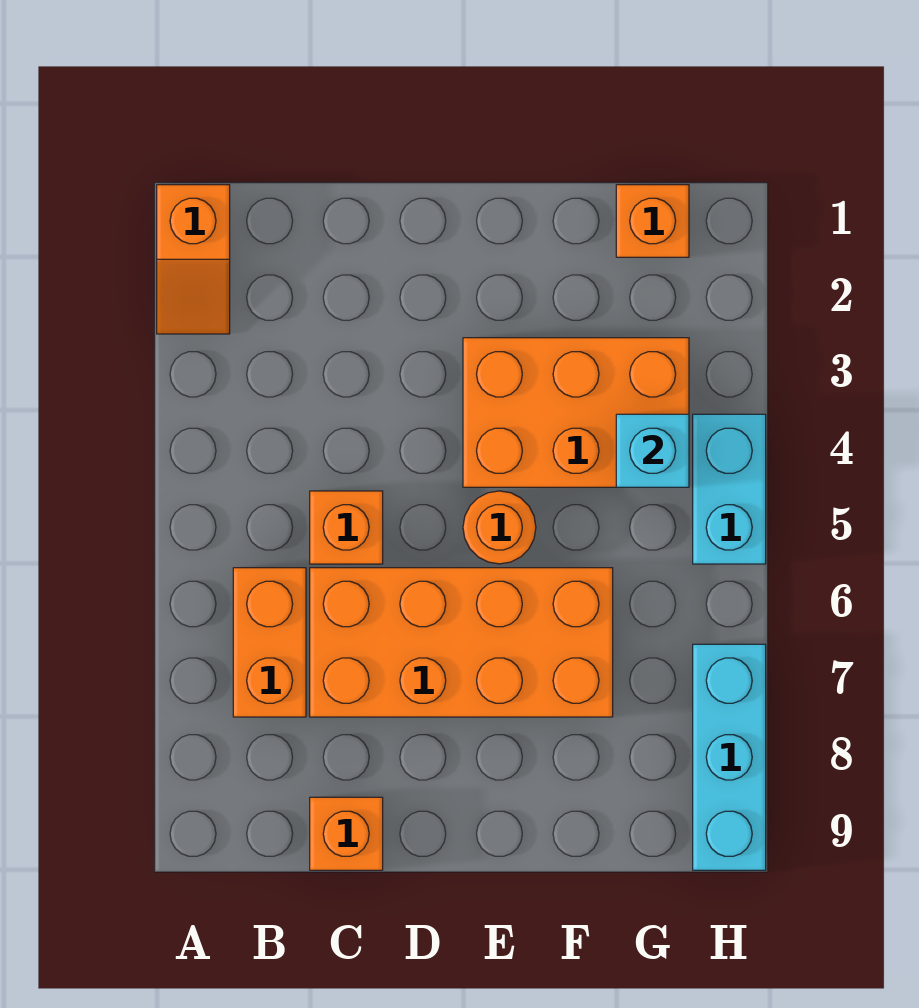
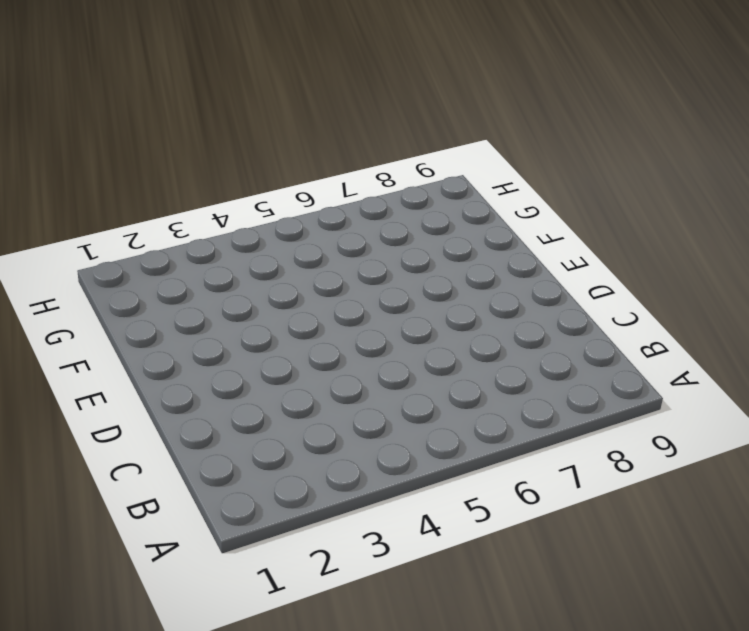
none -> orange 1x2 slope [157,185,230,334]
none -> orange 1x2 brick [233,568,306,717]

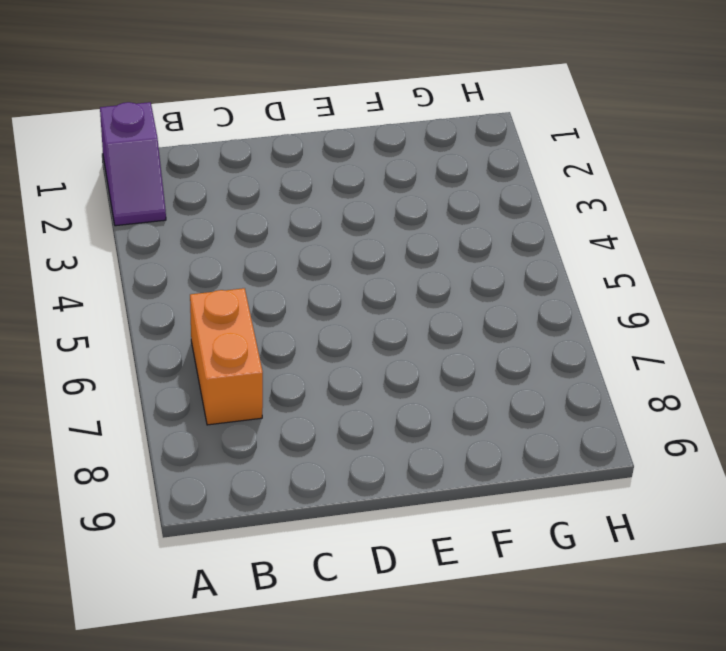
purple 1x2 slope [100,102,166,226] -> orange 1x2 slope [157,185,230,334]
none -> orange 1x1 brick [310,491,383,564]
none -> orange 2x4 brick [310,568,613,717]

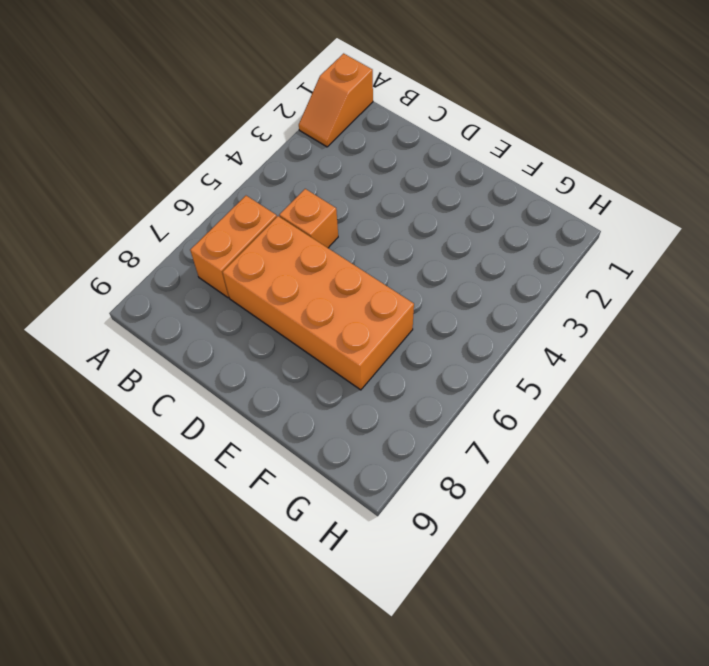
none -> orange 1x1 brick [310,797,383,870]
none -> orange 2x3 brick [463,338,689,487]

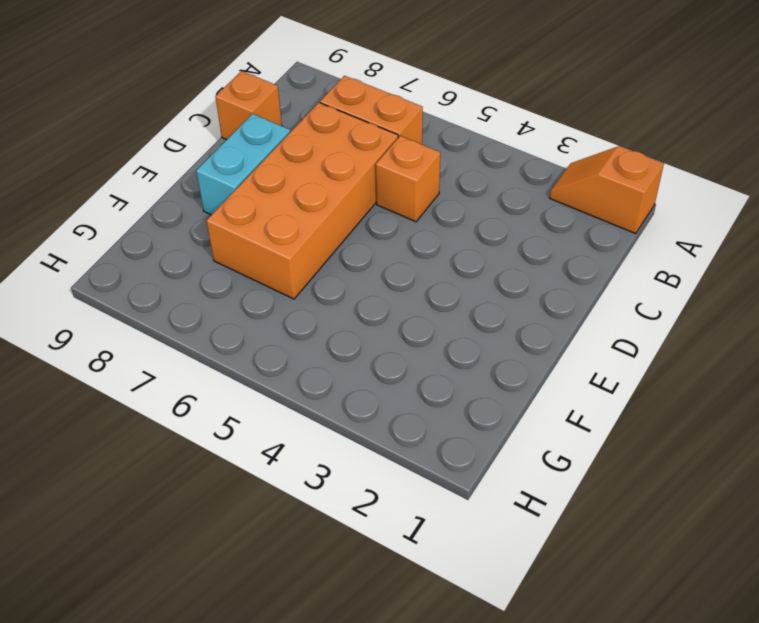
cyan 1x2 brick [196,114,290,215] -> cyan 1x2 brick turned to [693,414,766,564]
none -> orange 2x3 brick [463,338,689,487]
none -> orange 1x1 round brick [463,491,536,564]

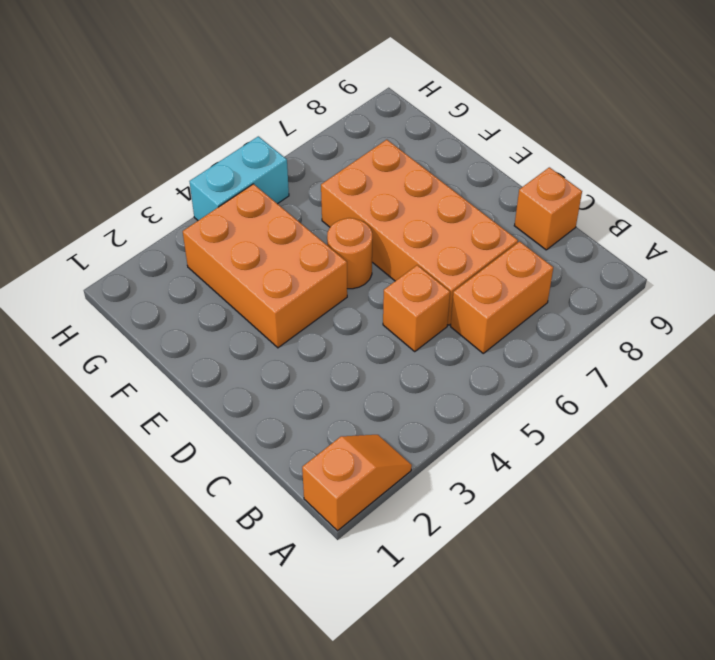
none -> orange 1x1 brick [616,185,689,257]
none -> cyan 1x3 brick [693,644,766,870]

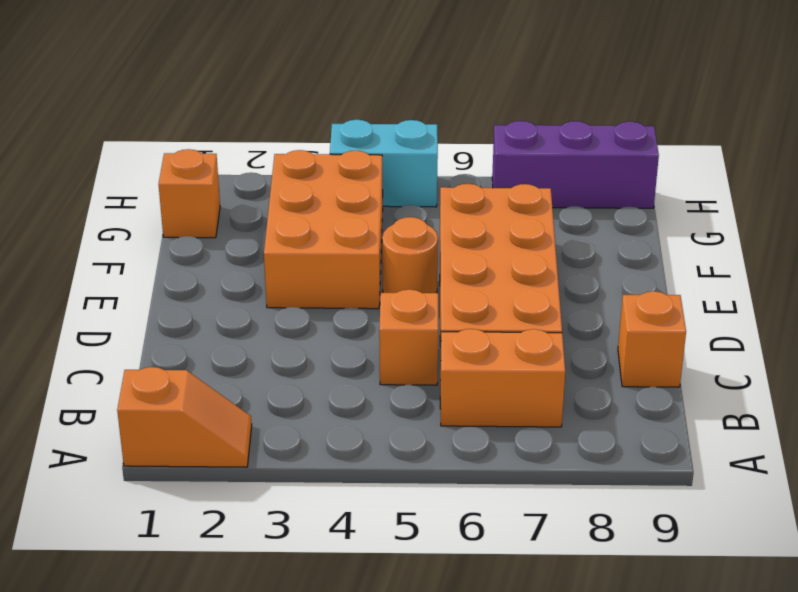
purple 1x3 brick [492,121,659,208] -> cyan 1x3 brick [693,644,766,870]
none -> cyan 1x1 brick [616,414,689,487]

